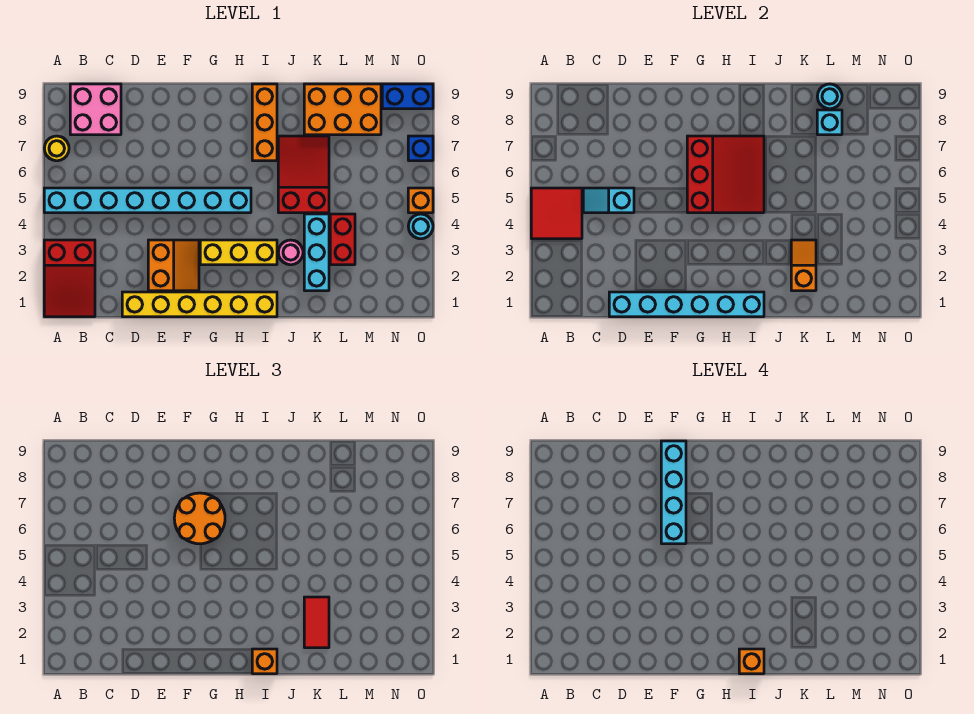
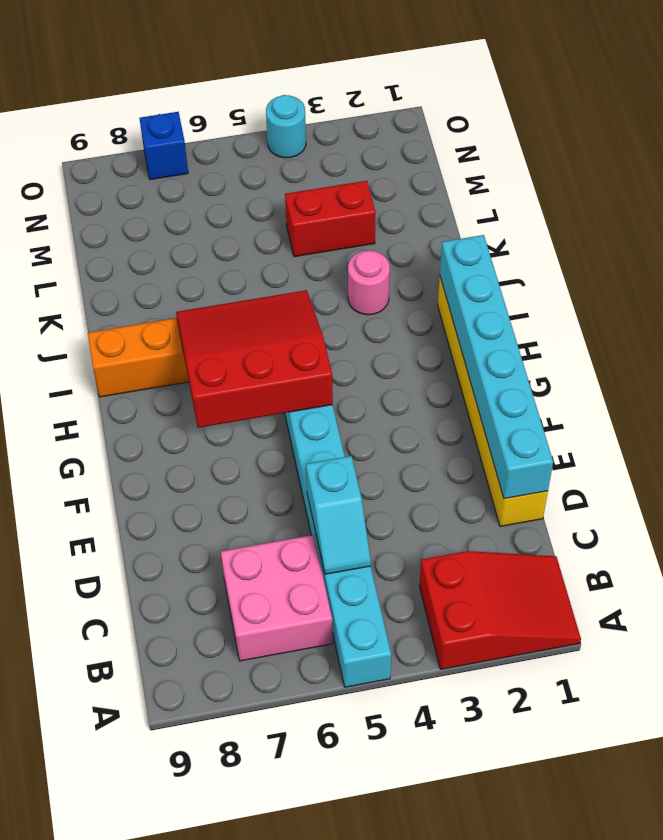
pink 2x2 brick [221,535,333,661] -> pink 2x2 brick moved to [70,84,121,135]
none -> yellow 1x1 round brick [44,136,69,161]
none -> orange 2x2 slope [148,240,199,291]
none -> yellow 1x3 brick [200,240,277,265]

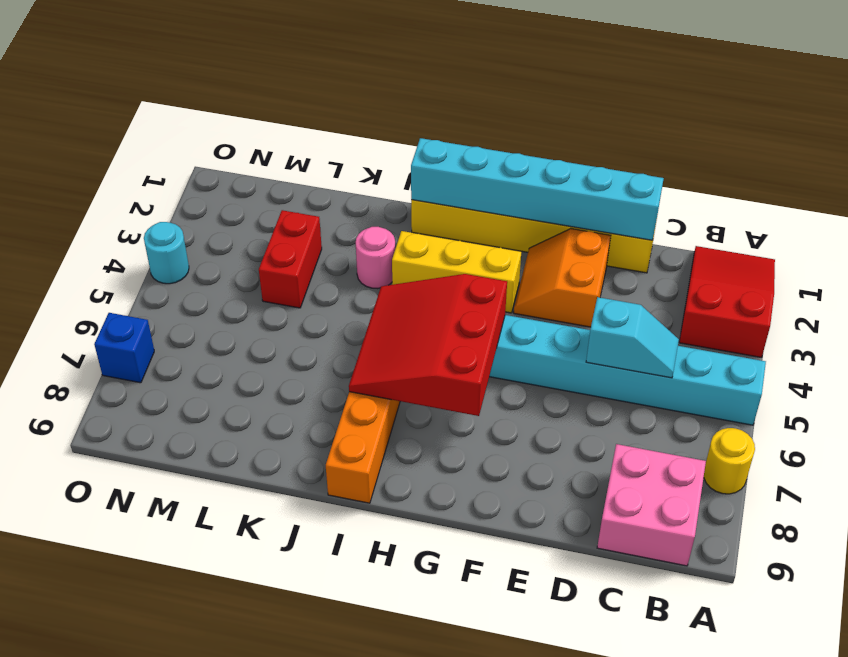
none -> red 2x3 slope [278,136,329,213]
none -> cyan 1x3 brick [304,214,329,291]
none -> orange 2x3 brick [304,84,381,135]

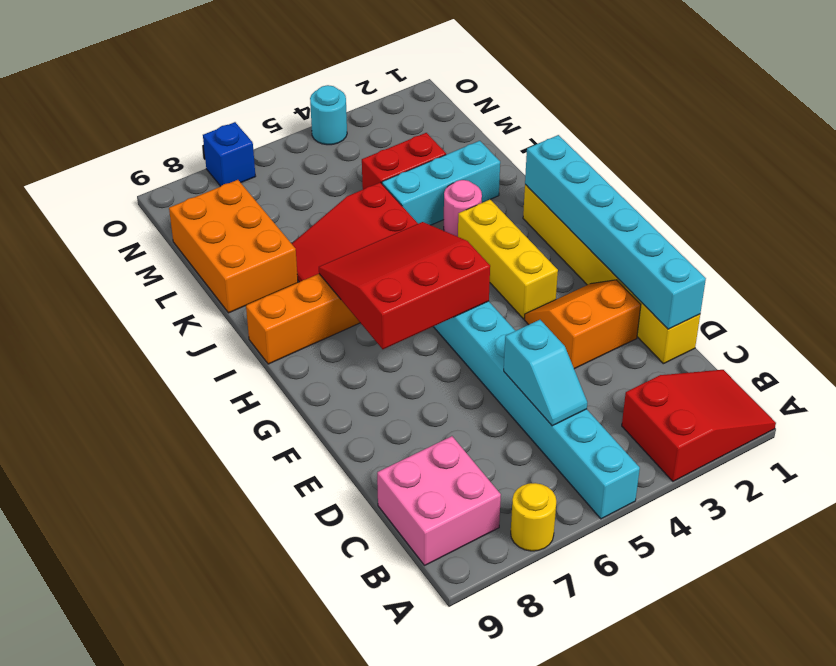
none -> blue 1x2 brick [382,84,433,109]
none -> orange 1x1 brick [408,188,433,213]
none -> red 2x2 tile [531,188,582,239]

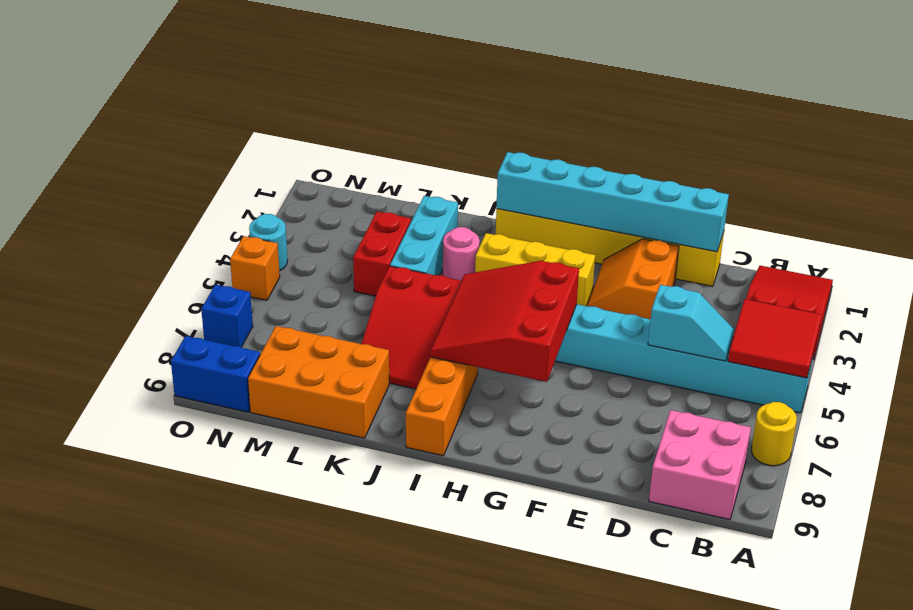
none -> orange 1x2 slope [791,240,816,291]
none -> cyan 1x1 brick [817,110,842,135]
none -> cyan 1x1 round brick [817,84,842,109]

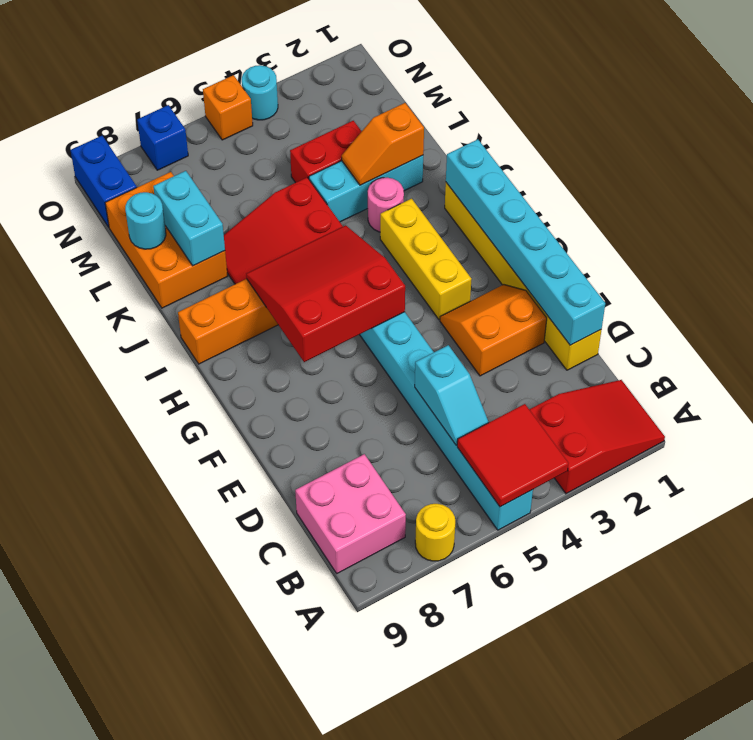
cyan 1x2 brick [153,171,225,266] -> cyan 1x1 brick [817,110,842,135]
none -> orange 2x2 round brick [174,493,225,544]
none -> orange 1x1 brick [252,649,277,674]
none -> red 1x2 tile [304,597,329,648]

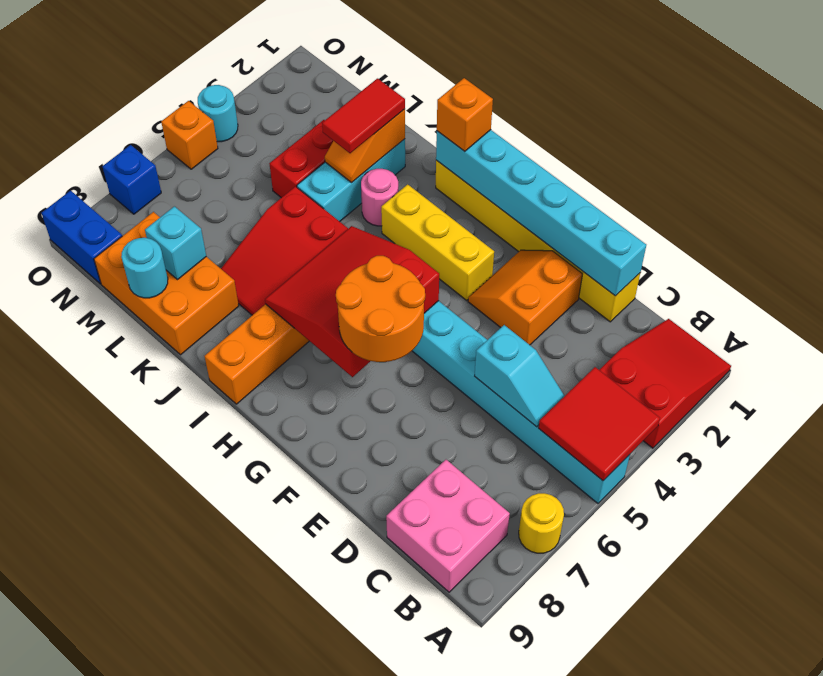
none -> cyan 1x4 brick [661,441,686,544]
none -> orange 1x1 brick [739,649,764,674]

